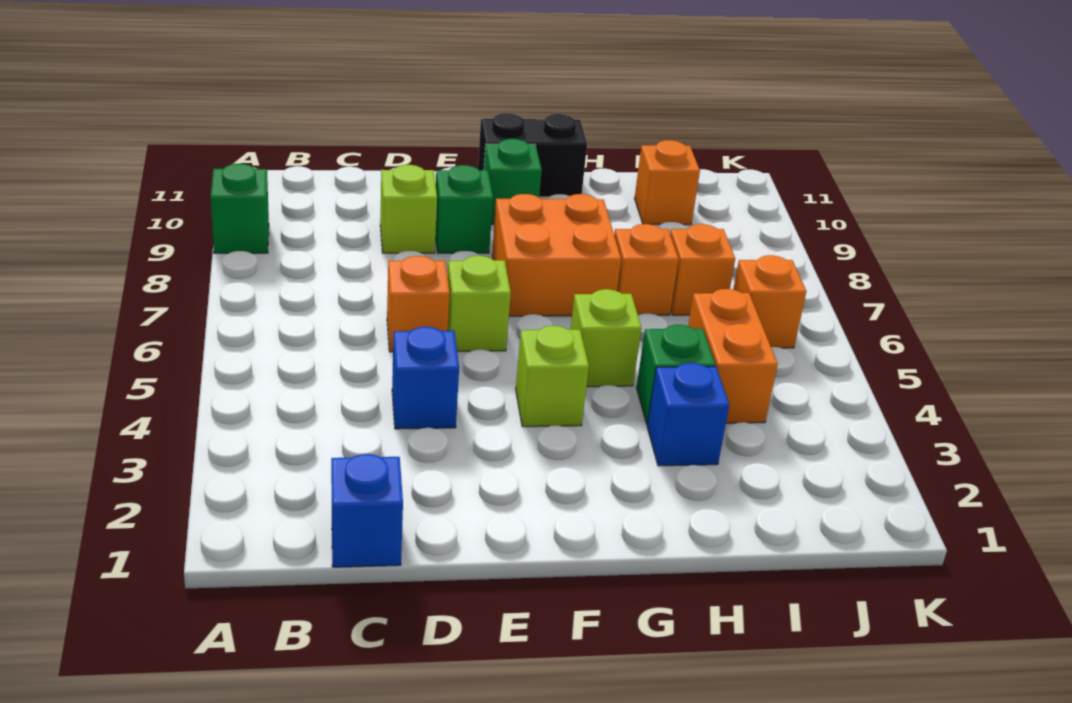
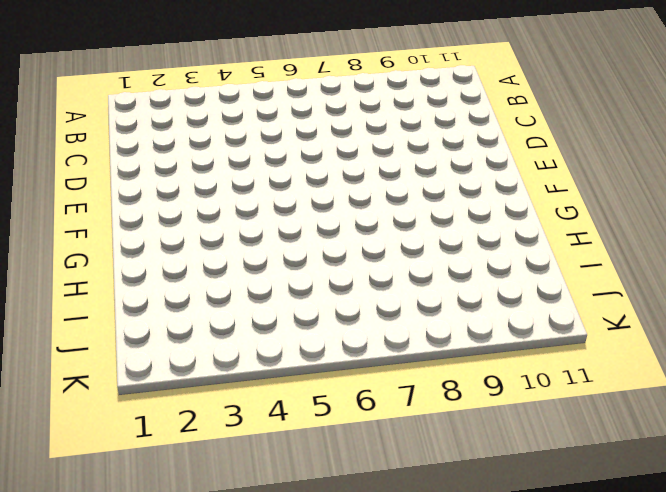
none -> green 1x1 brick [211,164,269,253]
none -> blue 1x1 brick [331,454,403,567]
none -> blue 1x1 brick [392,327,459,429]

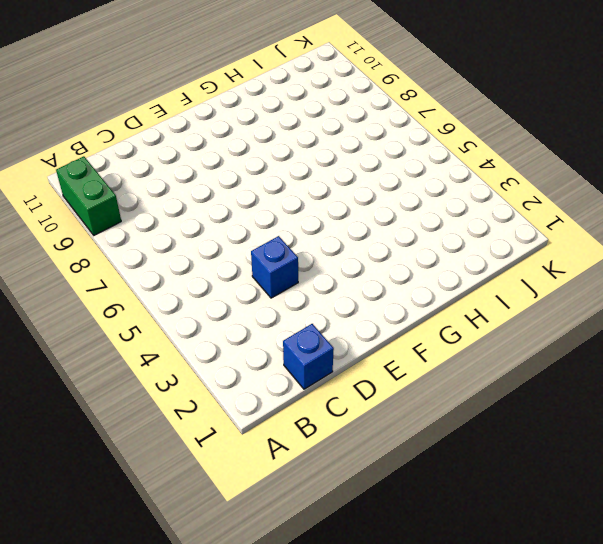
green 1x2 brick [56,156,121,235] -> green 1x1 brick [211,164,269,253]
none -> orange 1x1 brick [387,256,450,352]
none -> lime 1x1 brick [380,165,437,253]
none -> lime 1x1 brick [447,256,511,351]

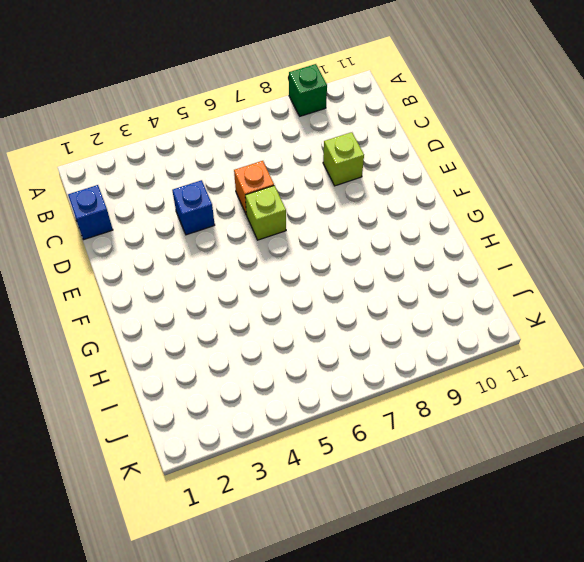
none -> green 1x1 brick [435,165,493,253]
none -> lime 1x1 brick [516,326,589,427]
none -> orange 2x2 brick [492,194,621,316]

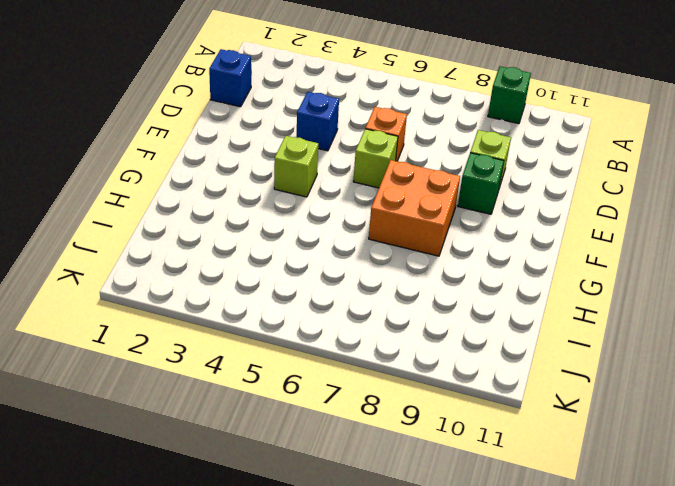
none -> green 1x1 brick [484,139,542,224]
none -> black 1x2 brick [478,113,587,197]
none -> lime 1x1 brick [571,289,641,387]

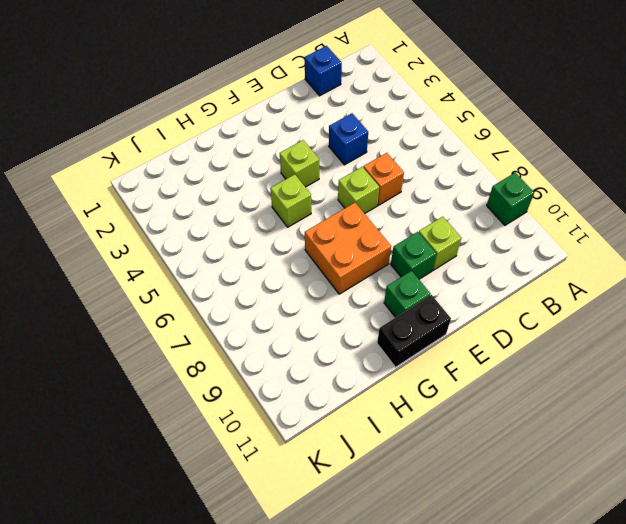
none -> blue 1x1 brick [647,363,729,466]
none -> green 1x1 brick [636,325,715,424]
none -> orange 1x1 brick [614,224,678,315]

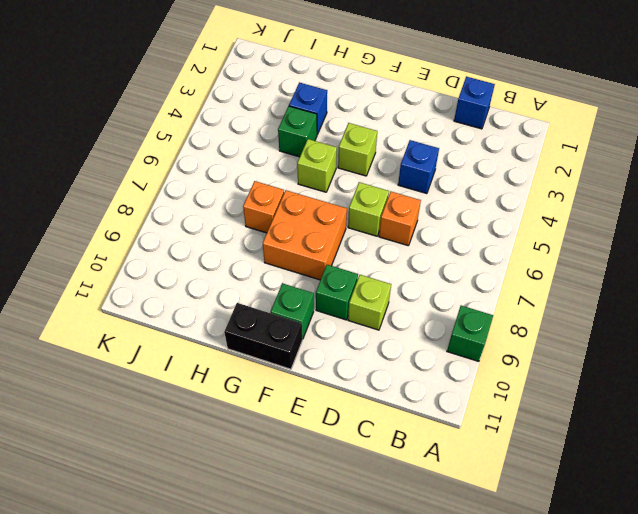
none -> orange 1x2 brick [688,289,778,423]
none -> orange 1x1 brick [670,224,735,315]
none -> orange 1x1 brick [635,140,700,225]

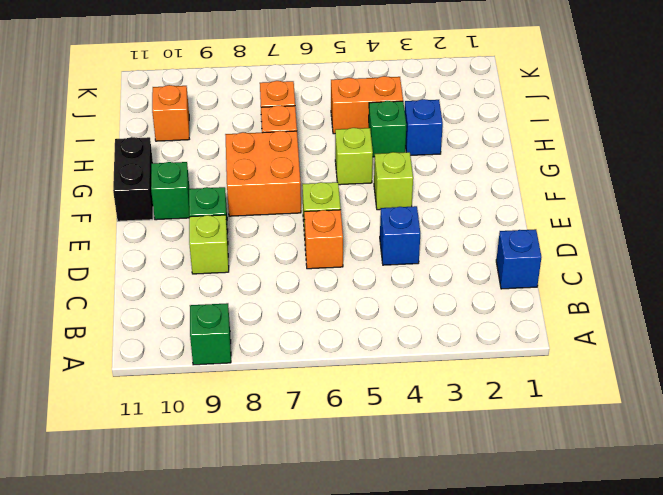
none -> orange 1x1 brick [733,255,806,348]

